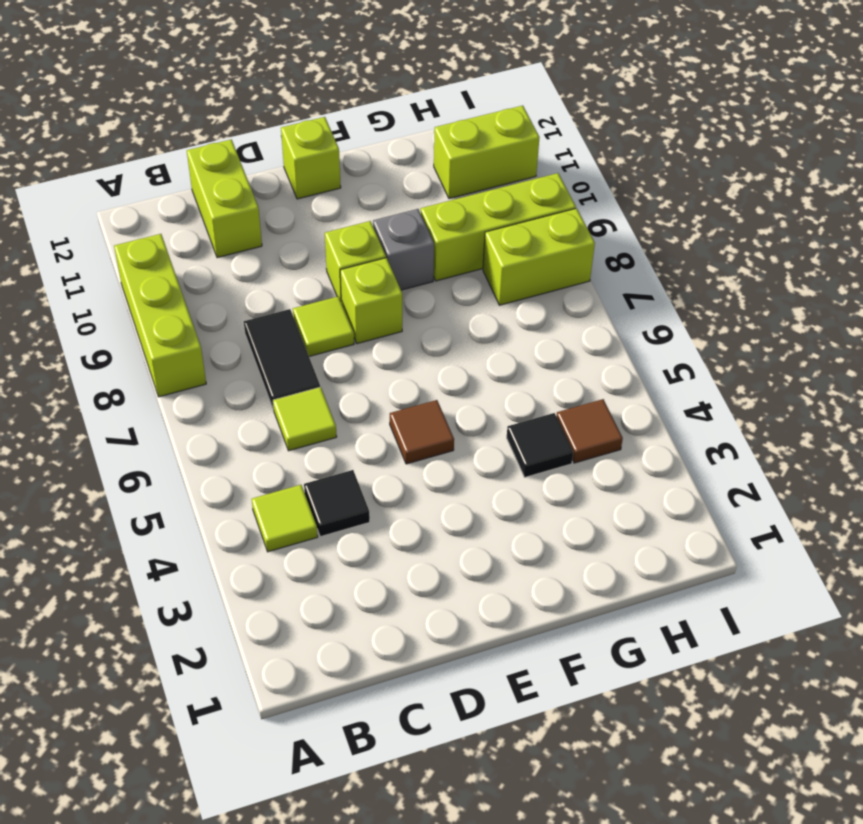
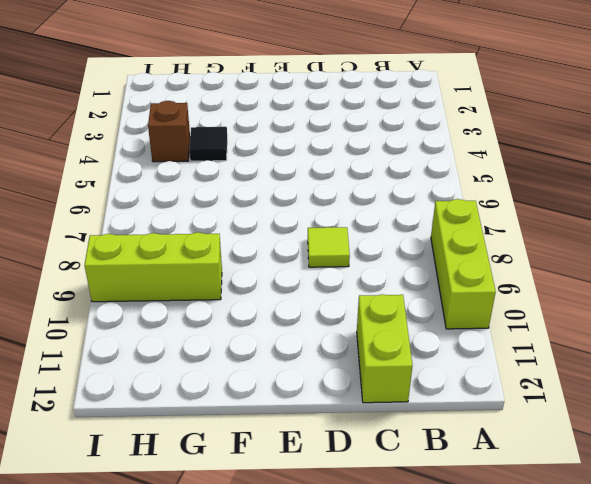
brown 1x1 brick [148,101,190,162] -> brown 1x1 tile [556,399,623,463]
none -> lime 1x1 tile [252,485,318,552]
none -> black 1x1 tile [304,470,370,537]
none -> lime 1x1 tile [273,387,337,451]

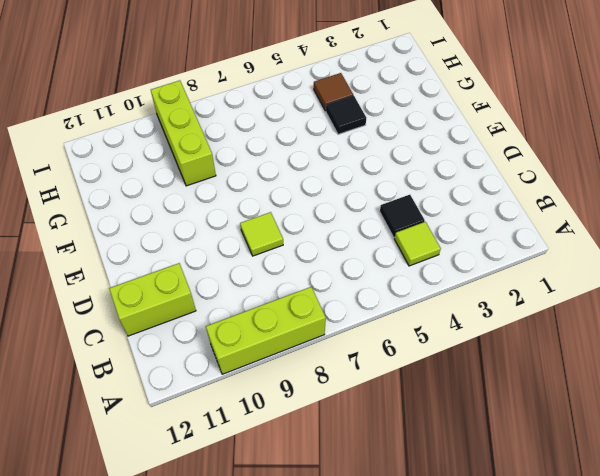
none -> lime 1x1 tile [273,387,337,451]
none -> black 1x2 tile [244,309,320,409]
none -> brown 1x1 tile [390,400,454,464]

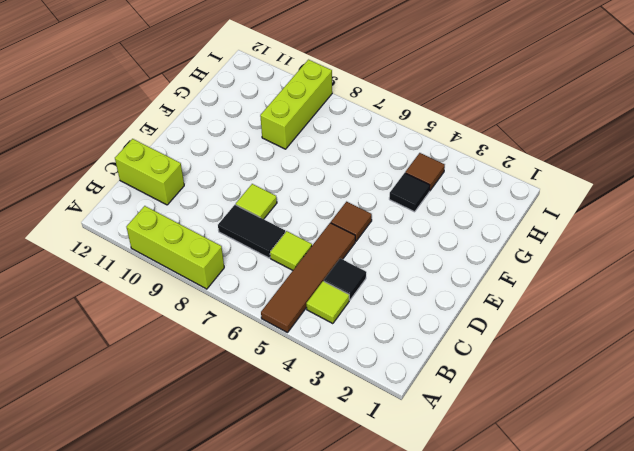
brown 1x4 tile [261,223,355,333] -> none
none -> lime 1x1 brick [340,258,402,344]
none -> lime 1x1 brick [325,221,386,300]
none -> lime 1x1 brick [281,117,341,199]

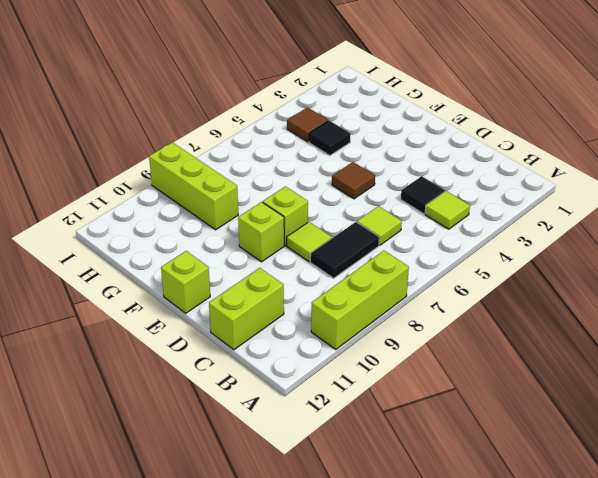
none -> grey 1x1 brick [373,209,434,290]
none -> lime 1x2 brick [483,208,595,305]
none -> lime 1x2 brick [434,106,540,199]

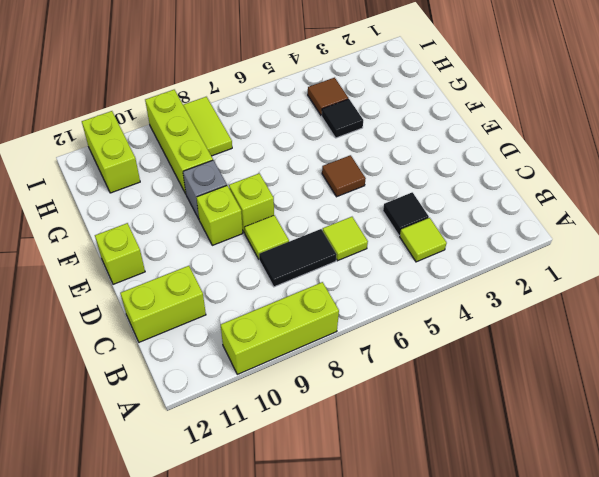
lime 1x2 tile [183,97,232,156] -> lime 1x2 brick [483,208,595,305]

